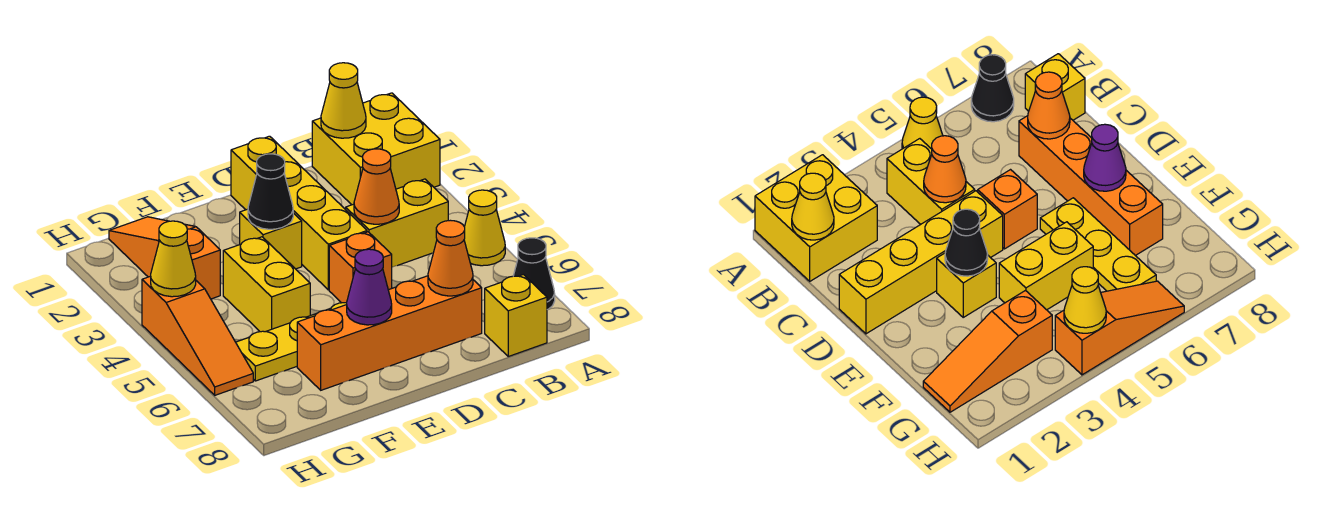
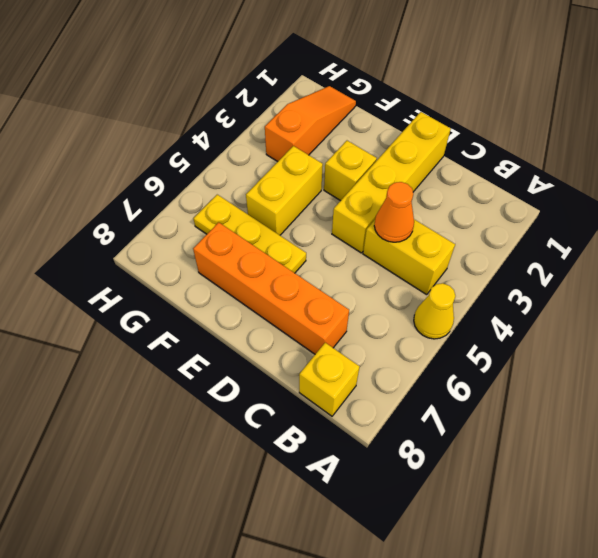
none -> yellow 2x2 brick [312,93,440,205]
none -> black 1x1 cone [514,238,555,310]
none -> orange 1x1 brick [329,232,392,303]

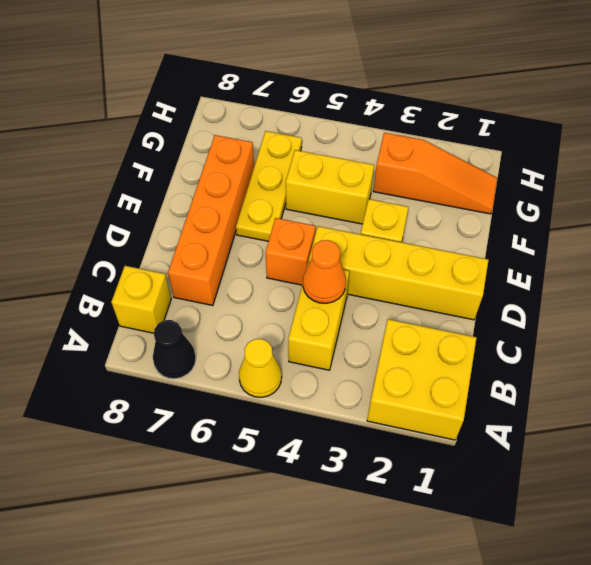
none -> orange 1x3 slope [142,276,253,395]
none -> yellow 1x1 cone [321,63,366,138]
none -> orange 1x1 cone [428,220,473,296]

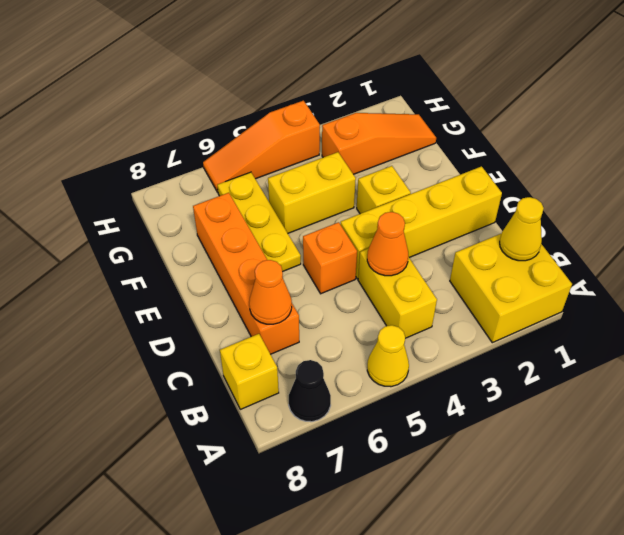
none -> black 1x1 cone [248,154,293,229]
none -> purple 1x1 cone [347,249,392,325]
none -> yellow 1x1 cone [151,221,196,297]

